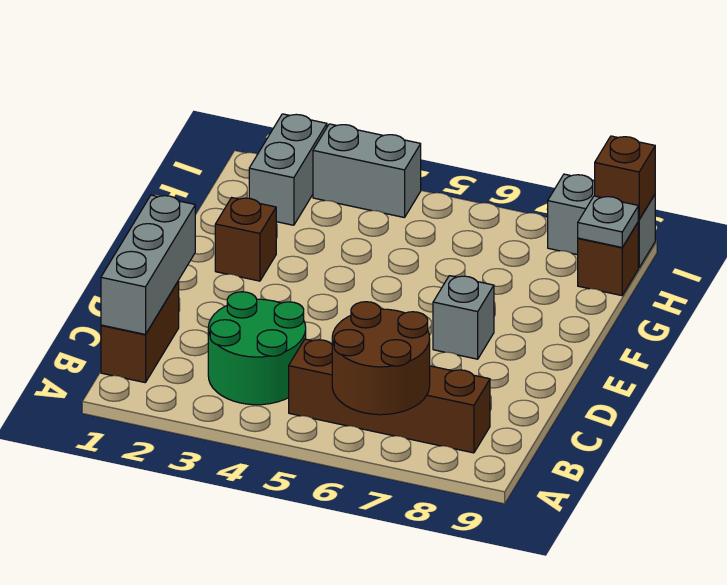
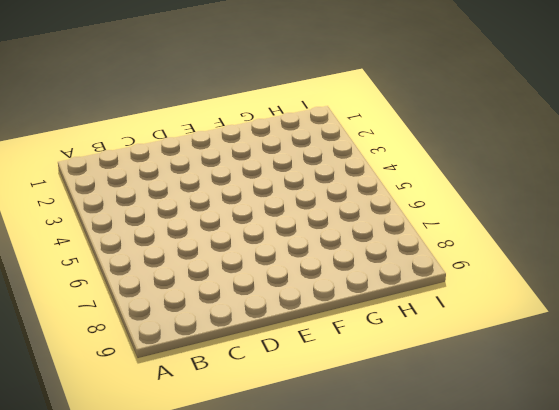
none -> brown 1x2 brick [101,281,179,383]
none -> green 2x2 round brick [208,292,306,405]
none -> brown 1x4 brick [289,339,490,453]

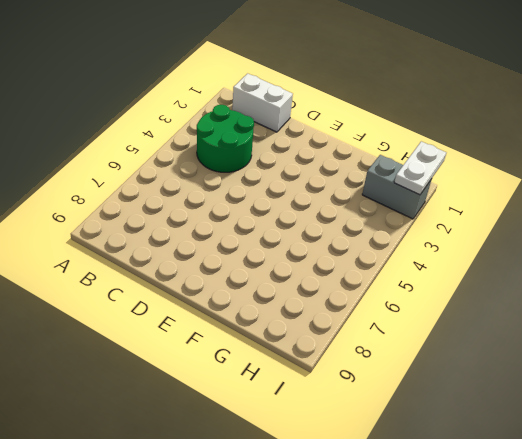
white 1x2 brick [232,73,293,132] -> brown 1x2 brick [101,281,179,383]
white 1x2 plate [394,141,446,195] -> none
none -> brown 1x4 brick [289,339,490,453]
none -> grey 1x1 brick [433,276,494,359]
none -> brown 1x1 brick [215,198,276,281]

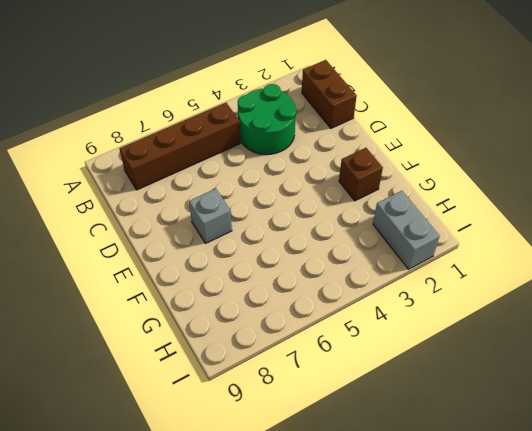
none -> brown 1x1 brick [578,223,638,296]
none -> grey 1x2 brick [313,124,421,218]
none -> grey 1x2 brick [548,174,655,268]

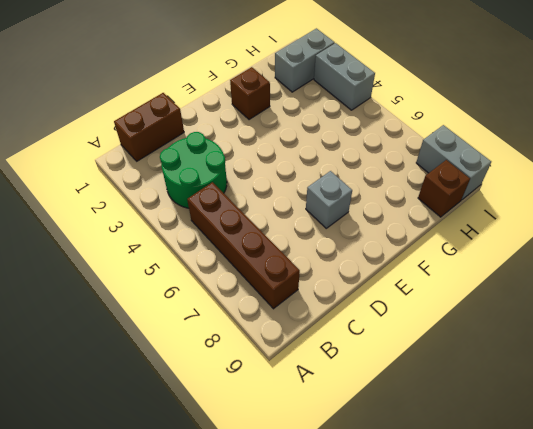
none -> brown 2x2 round brick [332,302,430,415]
none -> grey 1x3 brick [101,195,195,334]
none -> grey 1x1 plate [578,196,638,247]

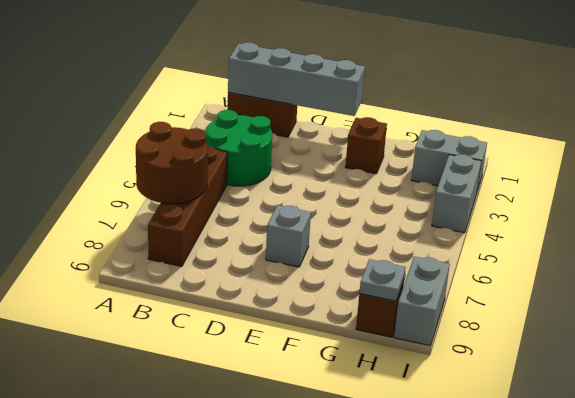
grey 1x4 brick [228,42,365,116] -> grey 1x3 brick [101,195,195,334]
none -> brown 1x1 brick [595,136,655,220]

